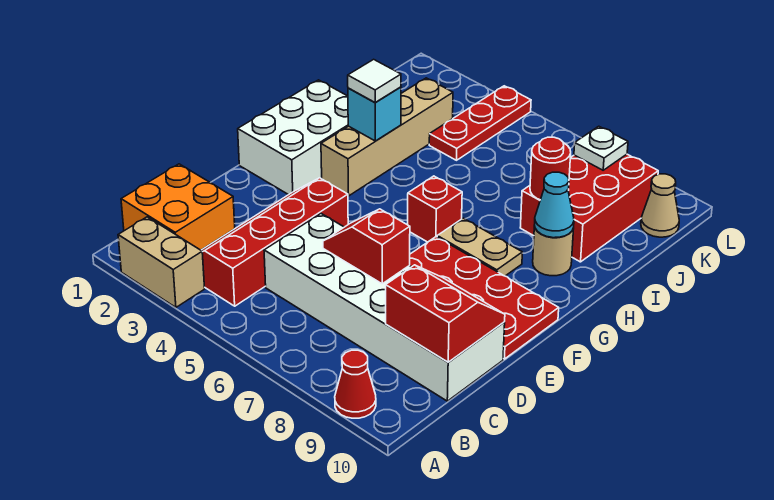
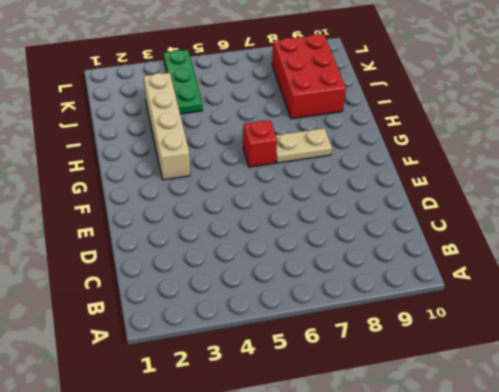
green 1x3 plate [163,50,203,114] -> red 1x3 plate [429,86,531,160]
none -> tan 1x2 brick [118,217,205,307]
none -> red 1x1 cone [335,350,376,418]
none -> orange 2x2 brick [121,164,235,250]

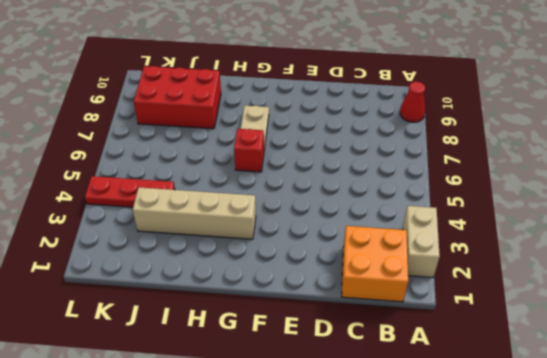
none -> red 2x4 slope [201,178,348,306]
none -> white 2x6 brick [264,214,505,401]
none -> red 2x4 plate [409,237,559,359]

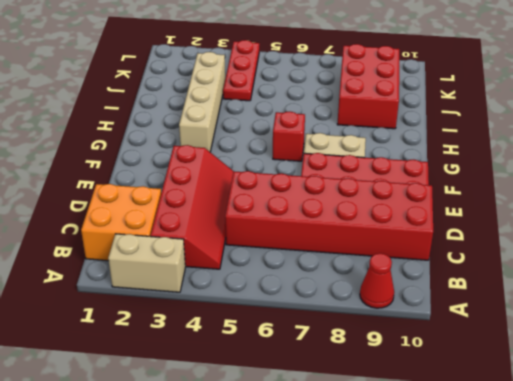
red 2x4 slope [151,145,234,269] -> red 2x4 slope turned to [201,178,348,306]
red 2x6 brick [225,171,433,260] -> white 2x6 brick [264,214,505,401]
none -> white 2x3 brick [238,80,348,195]
none -> tan 1x1 round brick [533,225,574,276]
none -> tan 1x1 cone [641,174,679,237]

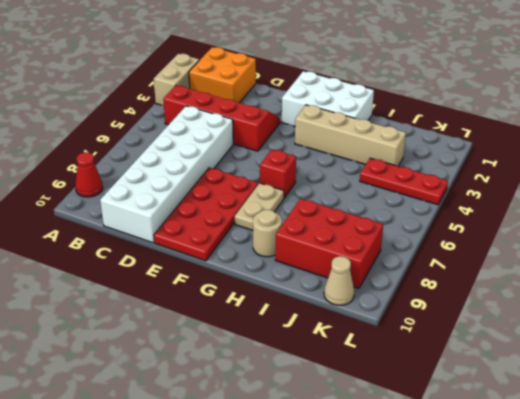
none -> red 2x2 slope [386,265,505,362]
none -> red 1x2 slope [323,209,410,284]
none -> cyan 1x1 brick [348,87,401,141]

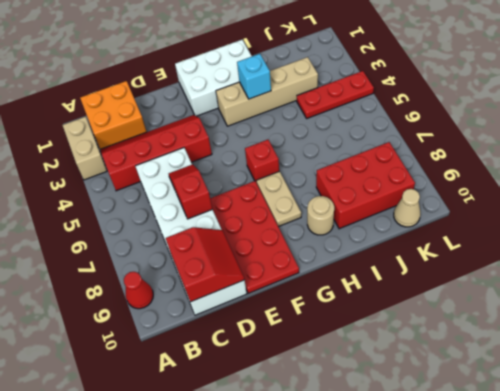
none -> cyan 1x1 cone [535,172,574,238]
none -> red 1x1 round brick [530,137,571,200]
none -> white 1x1 plate [574,126,628,170]

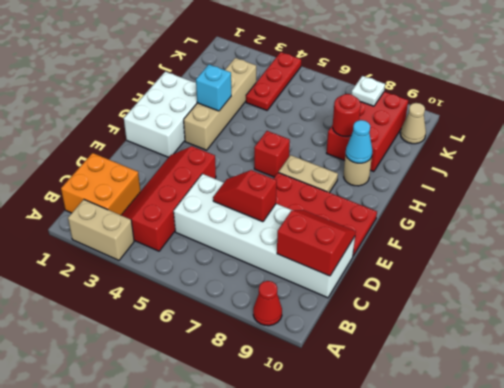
none -> white 1x1 tile [348,59,401,103]

